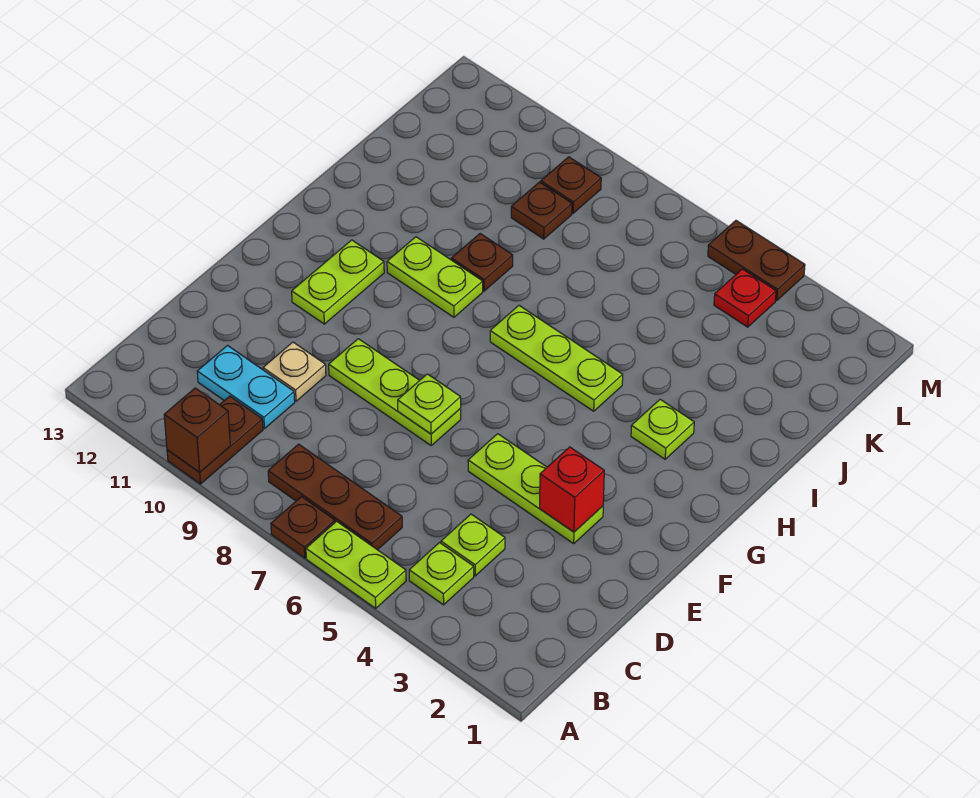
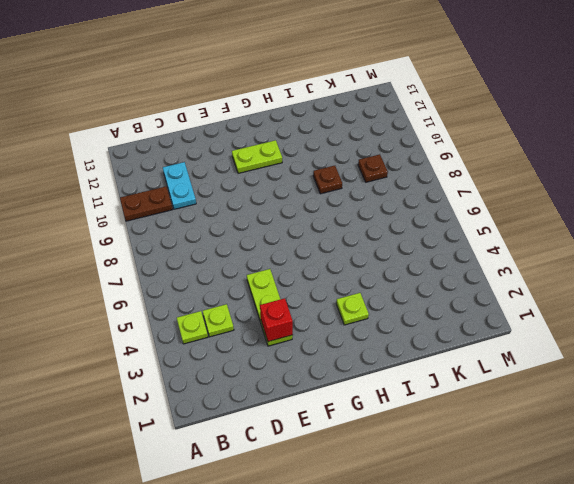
none -> lime 1x2 plate [306,521,406,608]
none -> brown 1x1 plate [271,497,335,558]
none -> brown 1x3 plate [268,444,402,550]

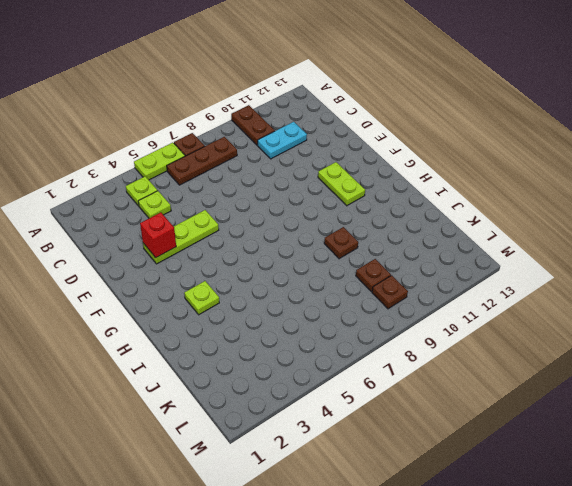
none -> tan 1x1 plate [263,342,326,401]
none -> lime 1x3 plate [329,339,461,445]
none -> lime 1x3 plate [490,306,623,411]

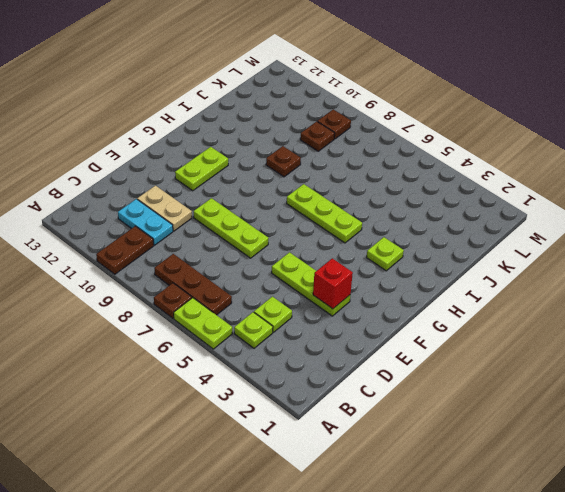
tan 1x2 plate [137,186,192,231] -> tan 1x1 plate [263,342,326,401]
none -> lime 1x2 plate [387,237,483,317]
none -> red 1x1 plate [714,269,776,327]
none -> brown 1x2 plate [708,221,805,301]

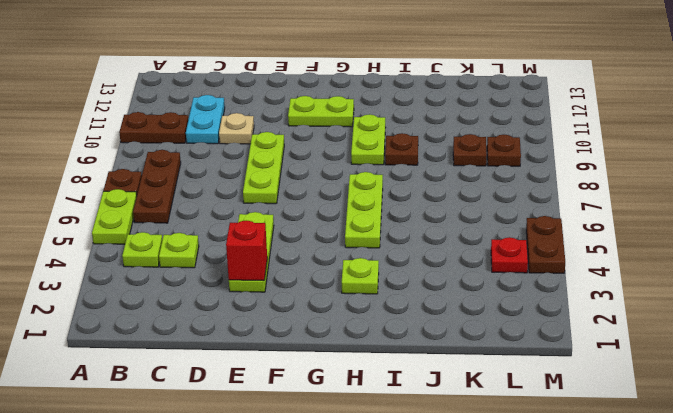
none -> brown 1x1 brick [164,388,230,472]
none -> lime 1x1 plate [398,374,461,434]

